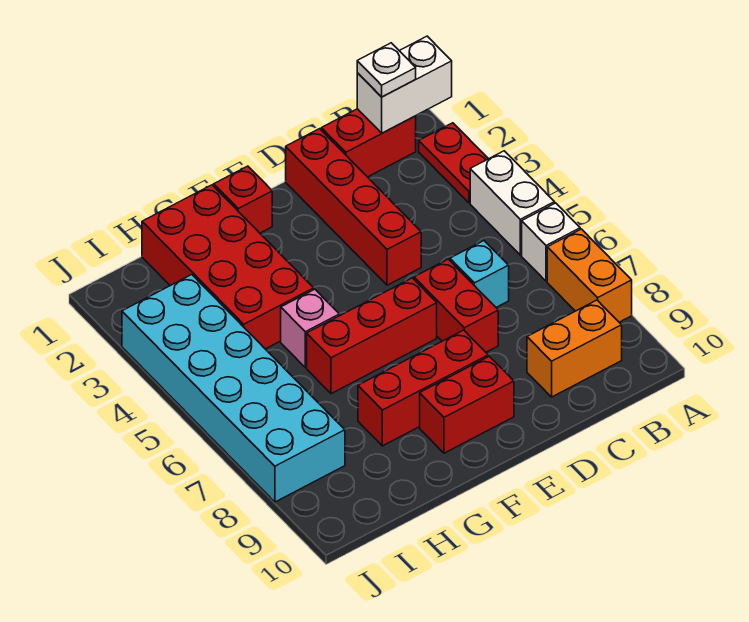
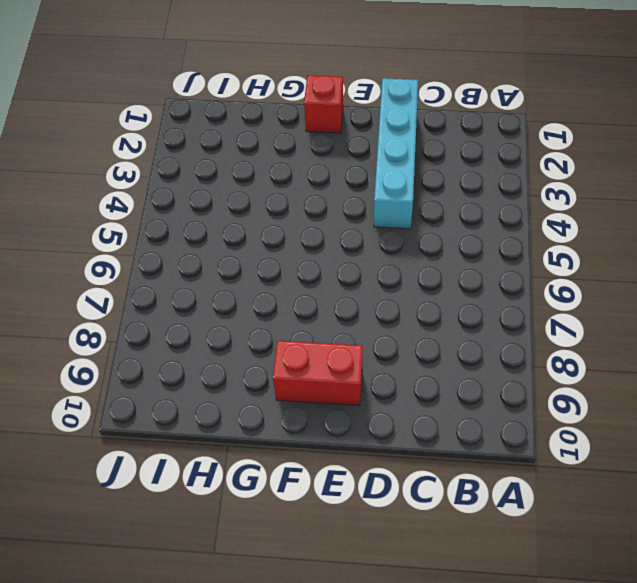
cyan 1x4 brick [374,78,418,229] -> red 1x4 brick [286,129,421,285]
none -> red 1x2 plate [419,123,488,203]
none -> white 1x2 brick [470,151,555,255]
none -> white 1x1 brick [522,203,580,281]

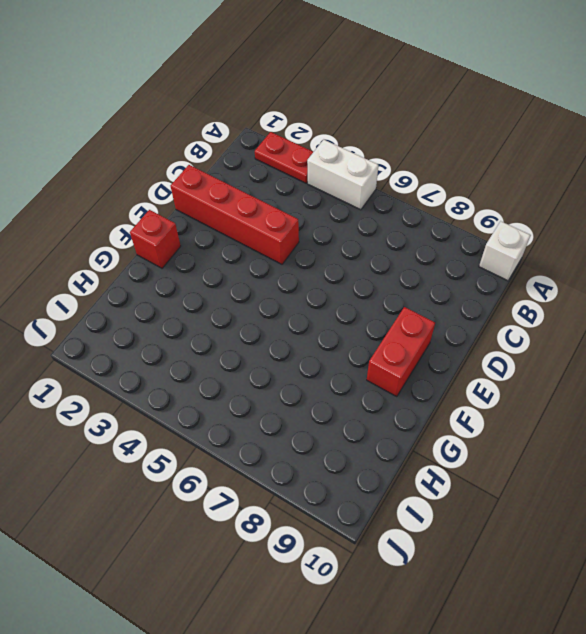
white 1x1 brick [479,221,531,281] -> white 1x1 brick moved to [522,203,580,281]
none -> orange 1x2 brick [547,229,632,322]
none -> red 1x2 brick [321,109,416,177]
none -> orange 1x2 brick [527,300,622,397]

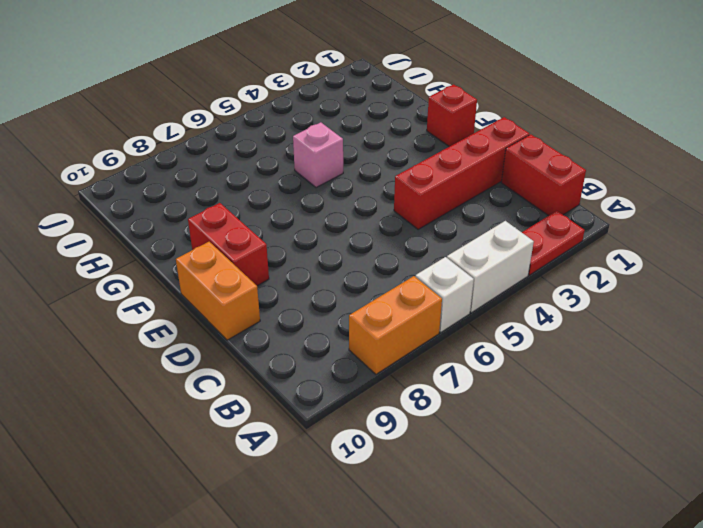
orange 1x2 brick [176,242,260,340] -> orange 1x2 brick moved to [527,300,622,397]
none -> cyan 1x1 brick [450,241,509,307]
none -> red 1x2 brick [414,259,498,352]
none -> red 1x3 brick [307,278,437,394]

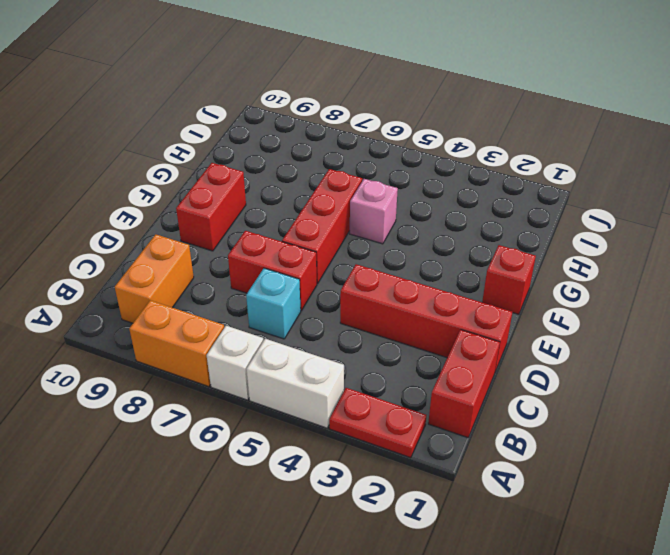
none -> red 1x3 brick [358,330,488,446]
none -> red 2x4 brick [142,185,314,349]
none -> cyan 2x6 brick [122,275,345,502]

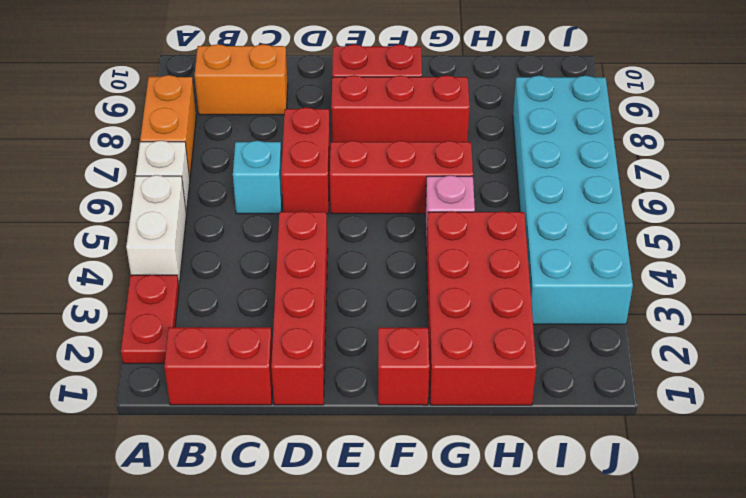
none -> white 1x2 brick [357,36,452,133]
none -> white 1x1 plate [357,43,416,97]

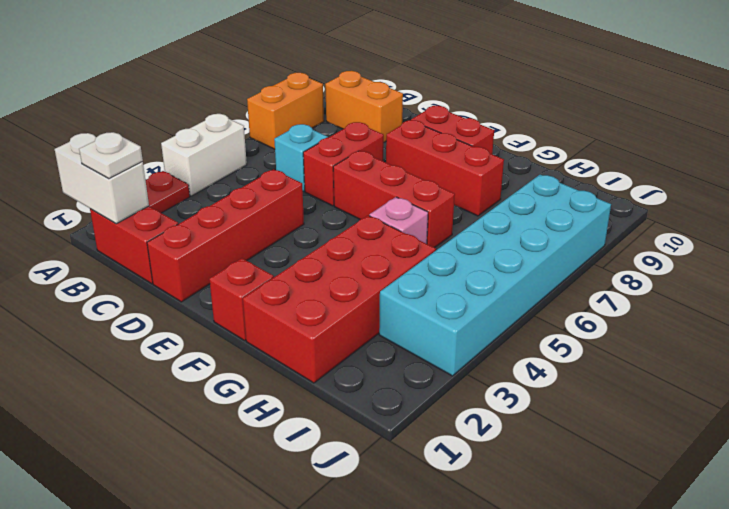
none -> white 1x1 brick [522,203,580,281]

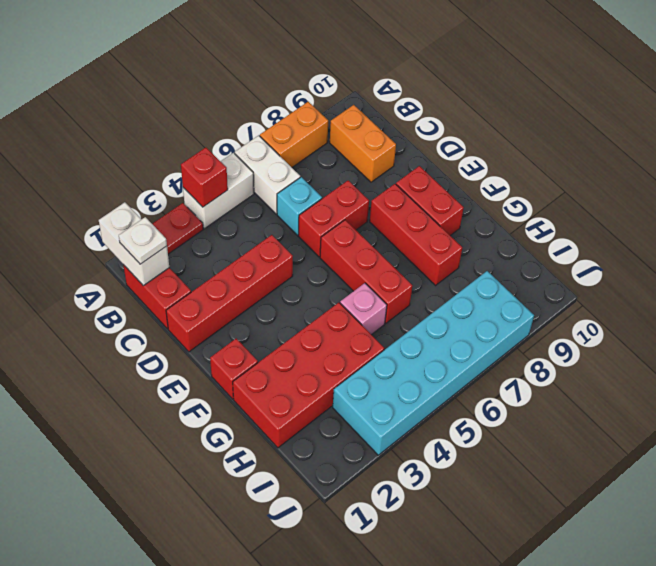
red 1x1 brick [181,148,228,207] -> none
white 1x2 brick [235,135,300,214] -> white 1x1 brick [522,203,580,281]

